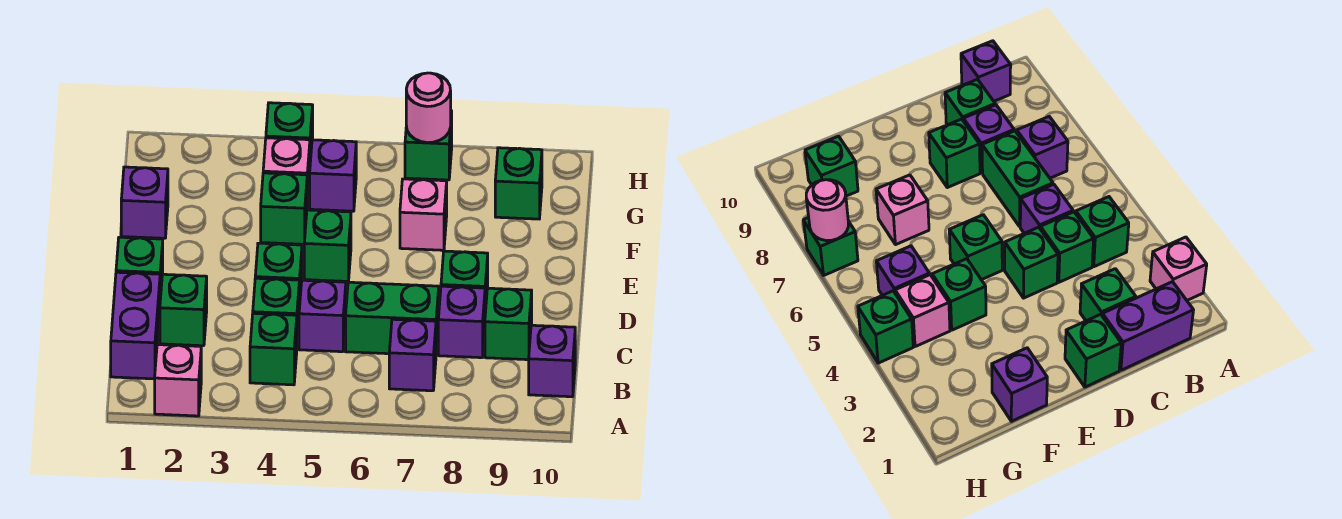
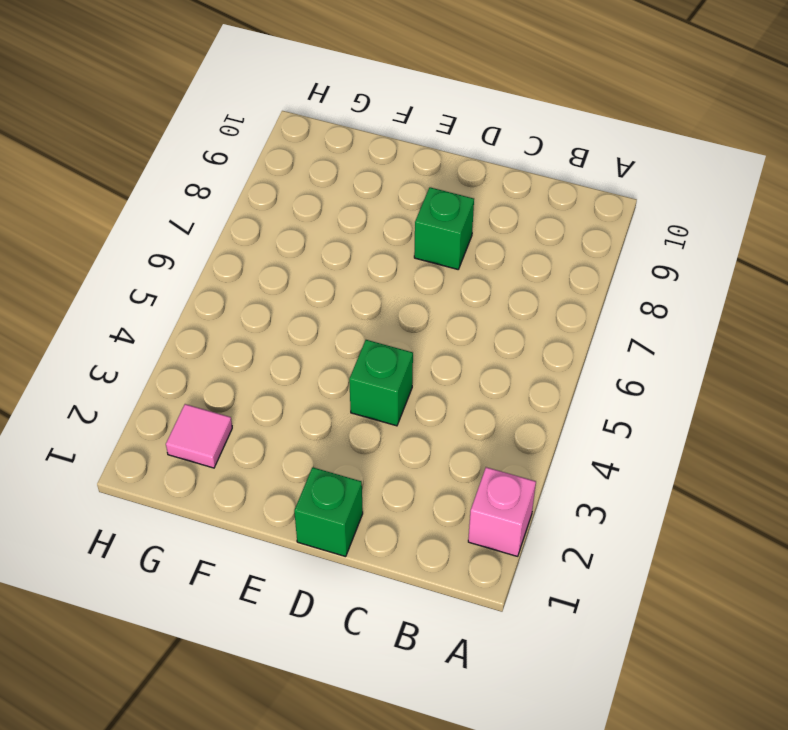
pink 1x1 tile [166,404,232,468] -> none
none -> purple 1x2 brick [111,272,160,379]
none -> green 1x1 brick [250,313,297,385]
none -> purple 1x1 brick [389,319,436,391]

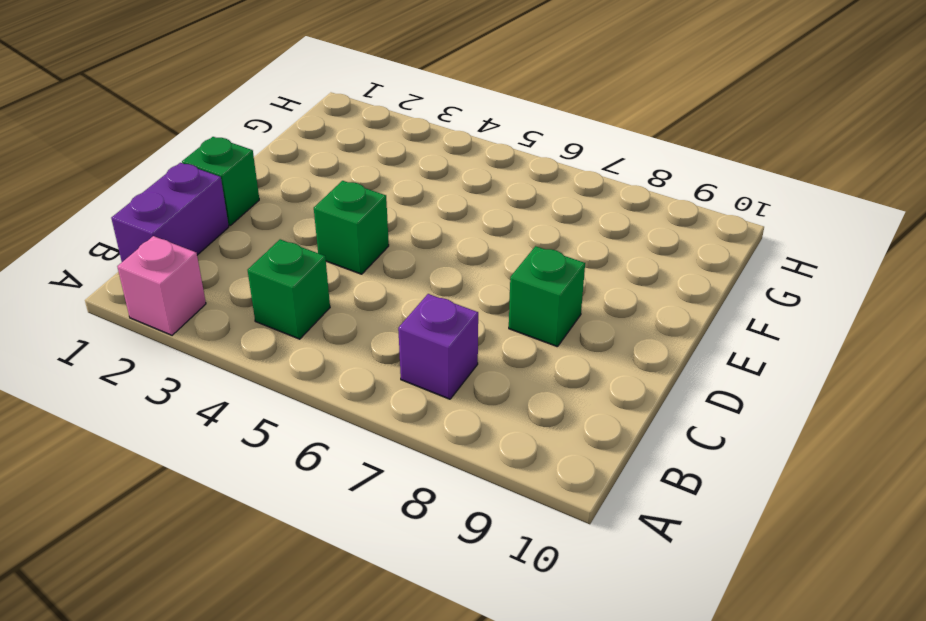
none -> purple 1x1 brick [529,325,575,397]
none -> green 1x1 brick [160,274,207,346]
none -> green 1x1 brick [253,278,299,342]

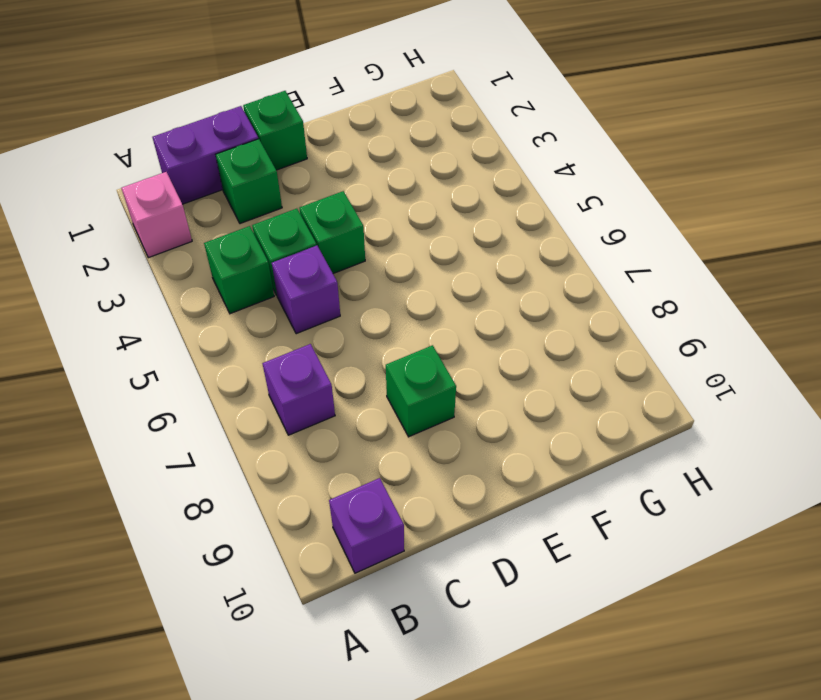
none -> green 1x2 brick [346,282,439,354]
none -> purple 1x1 brick [438,286,485,358]
none -> green 1x1 brick [485,288,532,360]

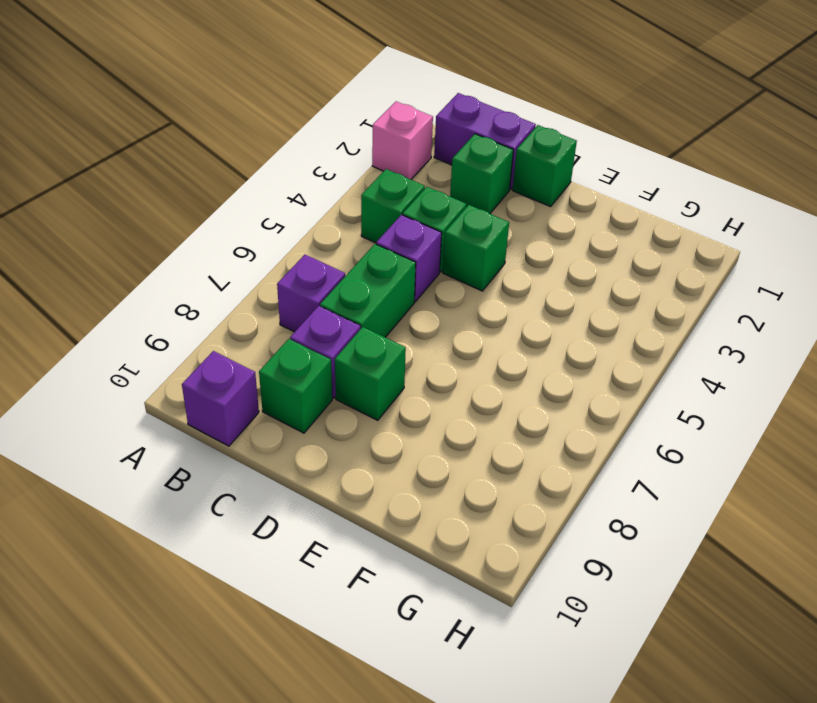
none -> green 1x1 brick [304,210,351,281]
none -> purple 1x1 brick [121,167,168,238]
none -> green 1x1 brick [261,173,307,244]

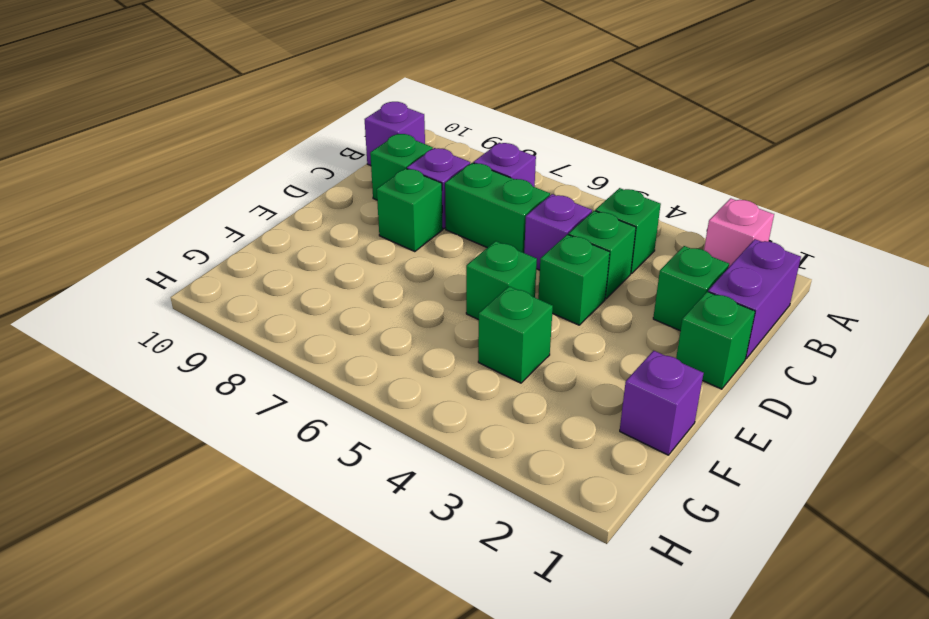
none -> pink 1x1 brick [400,179,447,250]
none -> pink 1x1 brick [263,138,310,208]
none -> purple 1x1 brick [310,140,356,211]

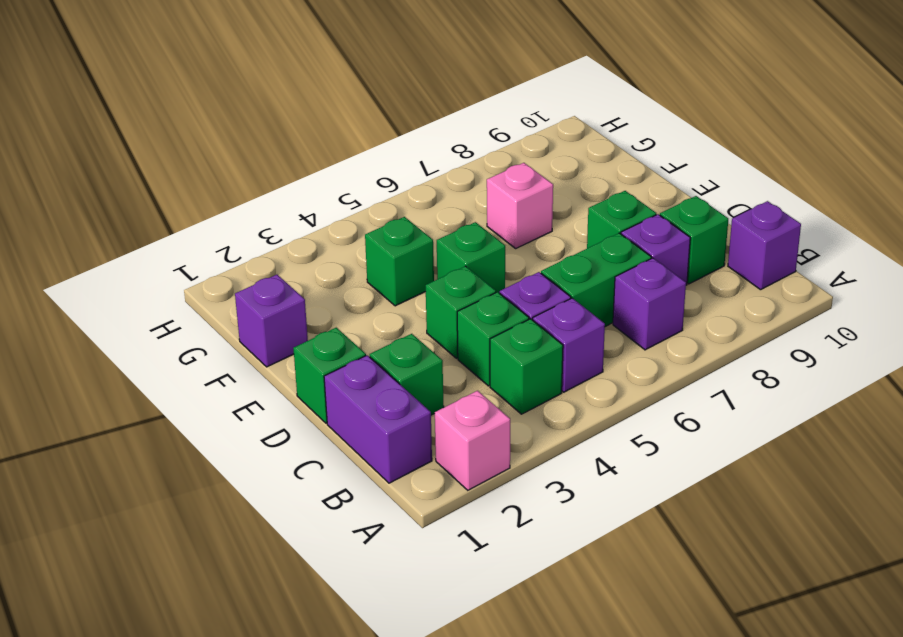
purple 1x1 brick [533,298,605,392] -> purple 1x1 brick moved to [310,140,356,211]
none -> pink 1x1 brick [263,138,310,208]
none -> green 1x1 brick [495,148,542,219]
none -> green 1x1 brick [266,103,313,162]

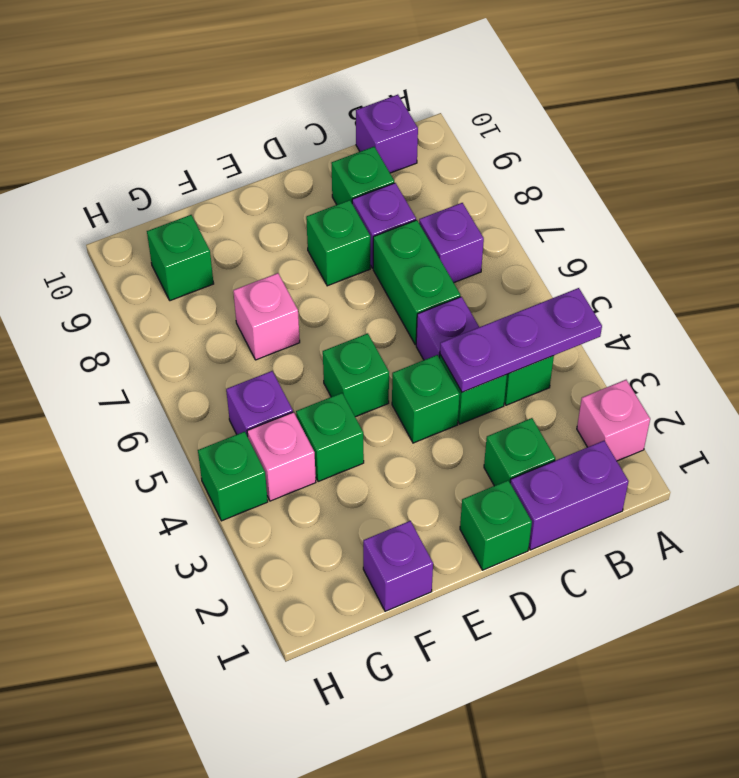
purple 1x3 plate [440,288,602,392] -> none
none -> green 1x1 brick [405,111,452,180]
none -> pink 1x1 round brick [406,73,451,143]

